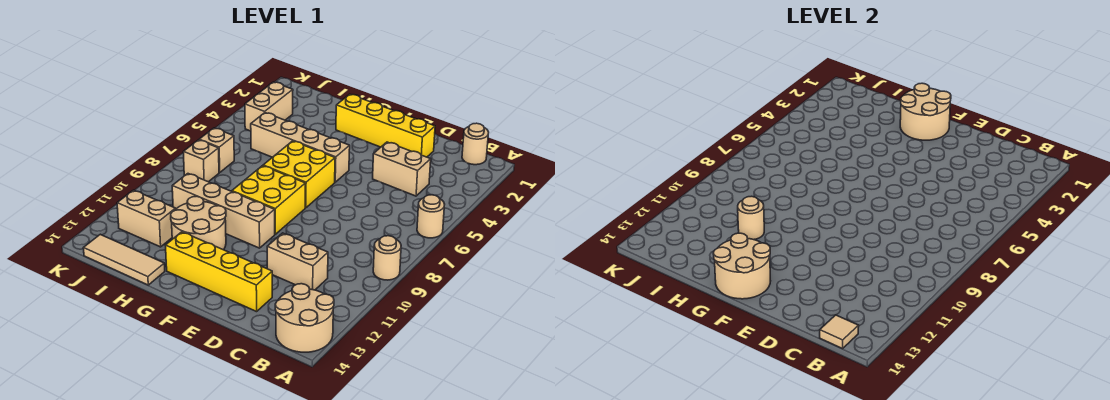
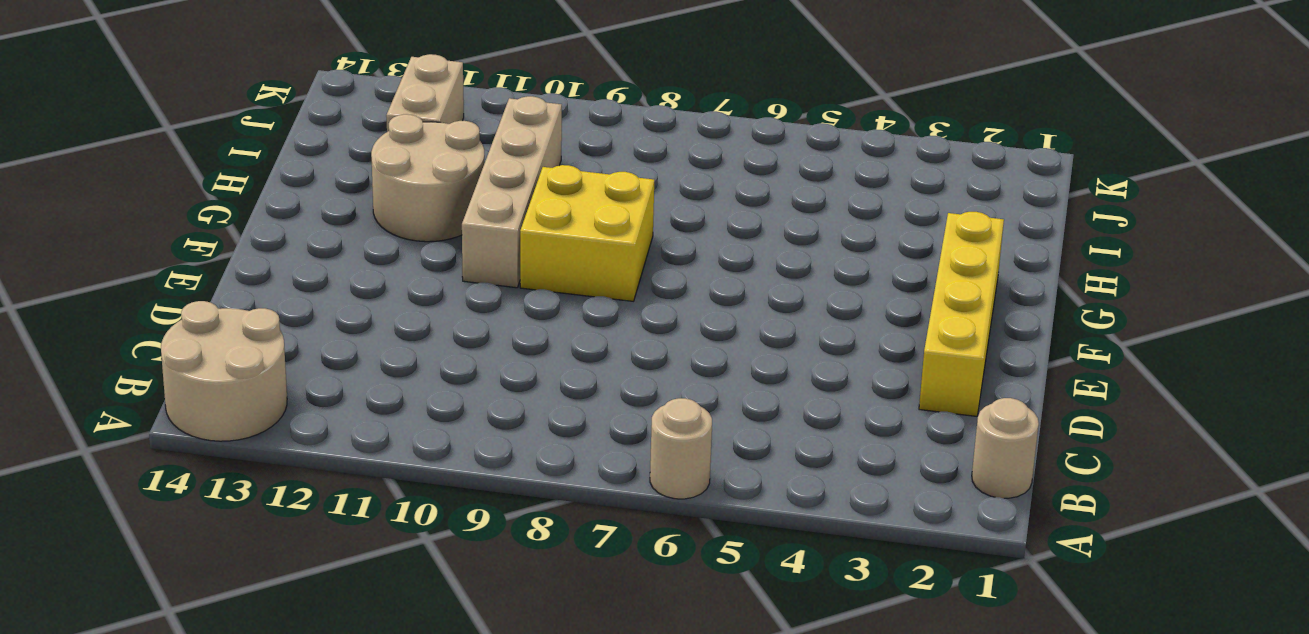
none -> tan 1x1 round brick [373,236,401,280]
none -> tan 1x2 brick [373,142,431,196]
none -> tan 1x2 brick [267,233,328,290]

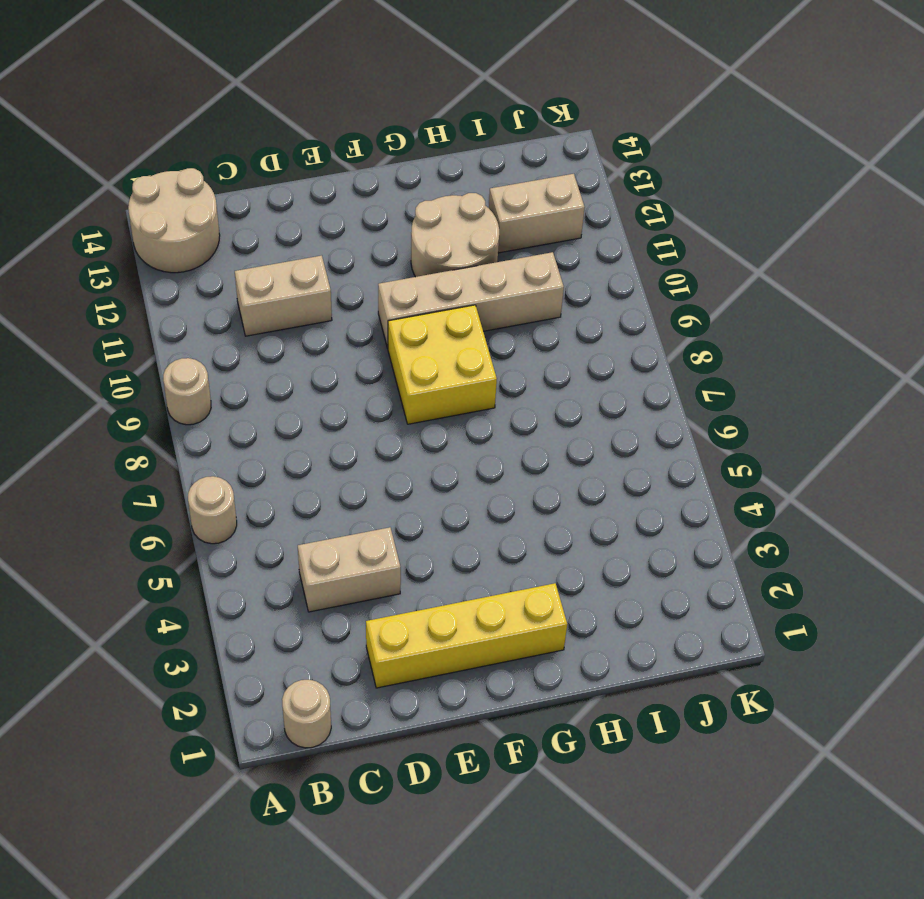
none -> yellow 1x4 brick [165,232,272,312]
none -> tan 1x4 brick [251,113,350,182]
none -> yellow 2x2 brick [263,141,335,208]

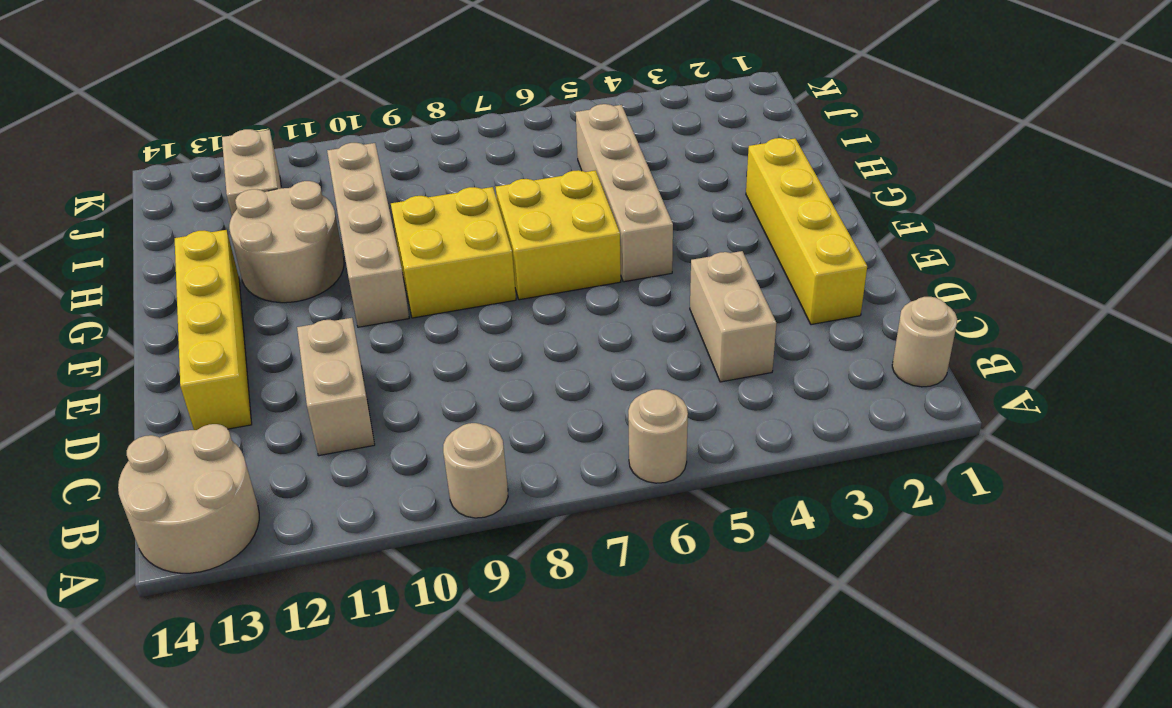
none -> tan 1x3 tile [83,234,165,285]
none -> tan 1x2 brick [245,82,293,131]
none -> tan 1x1 brick [199,128,234,172]

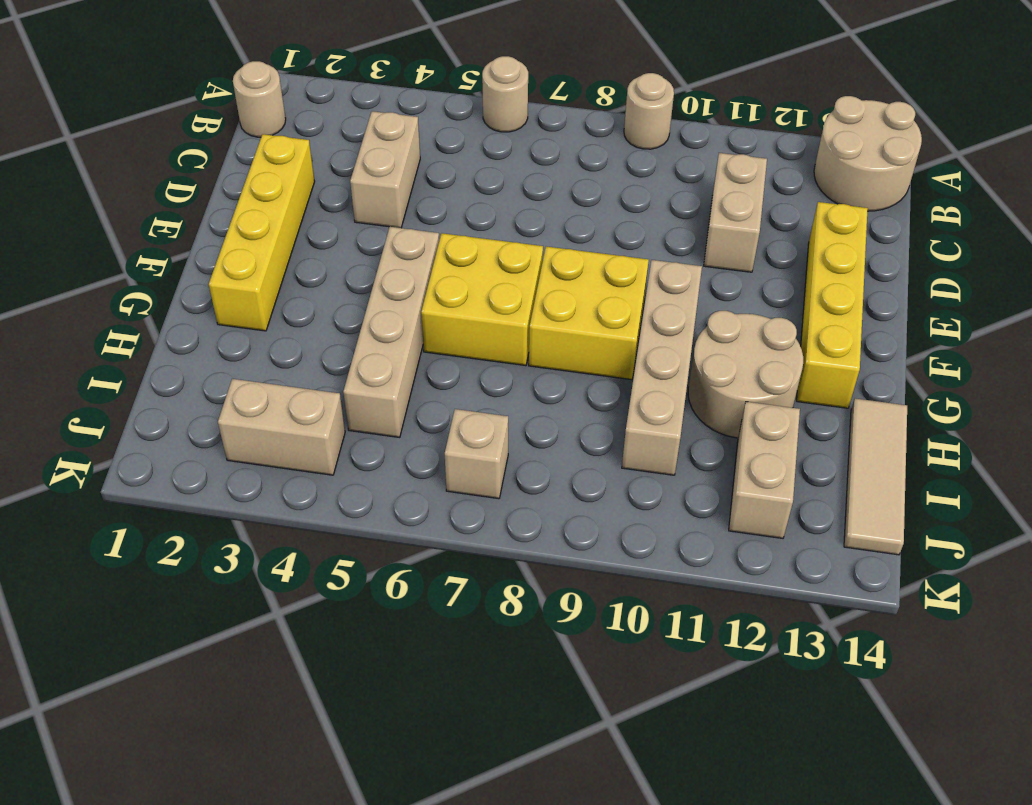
none -> tan 1x1 brick [183,140,219,182]
none -> tan 1x1 tile [820,315,859,349]
none -> tan 2x2 round brick [900,83,951,140]

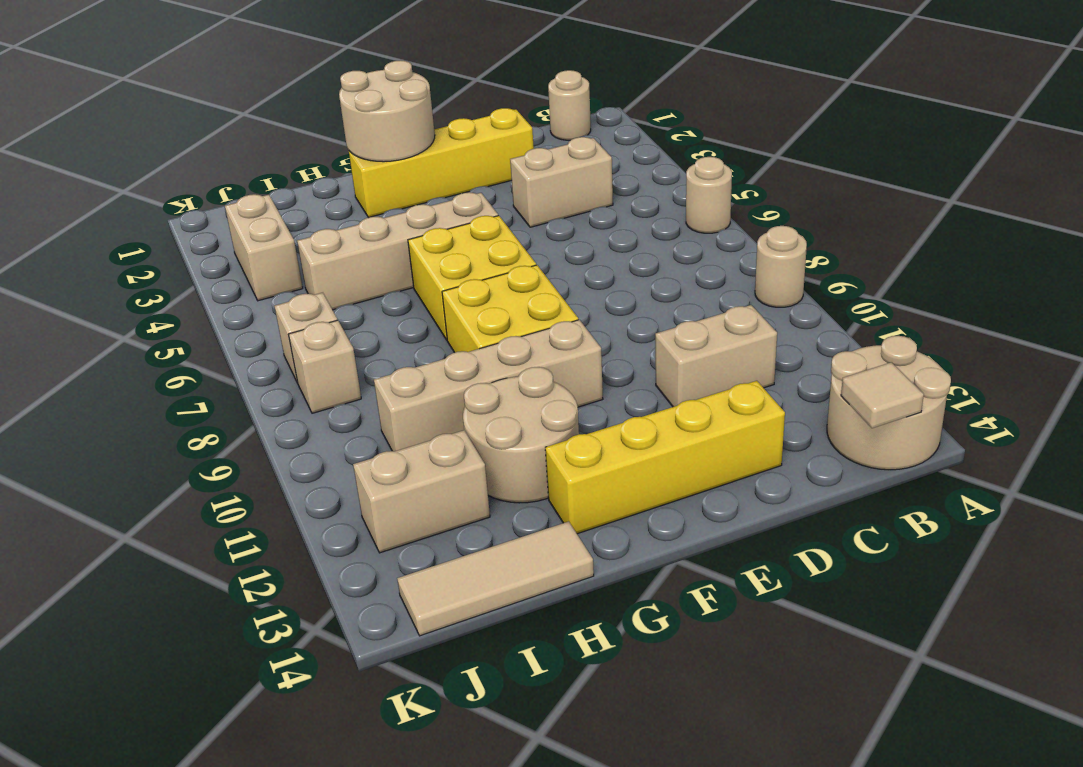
none -> tan 2x2 round brick [713,233,770,299]
none -> tan 1x1 round brick [738,196,764,240]

